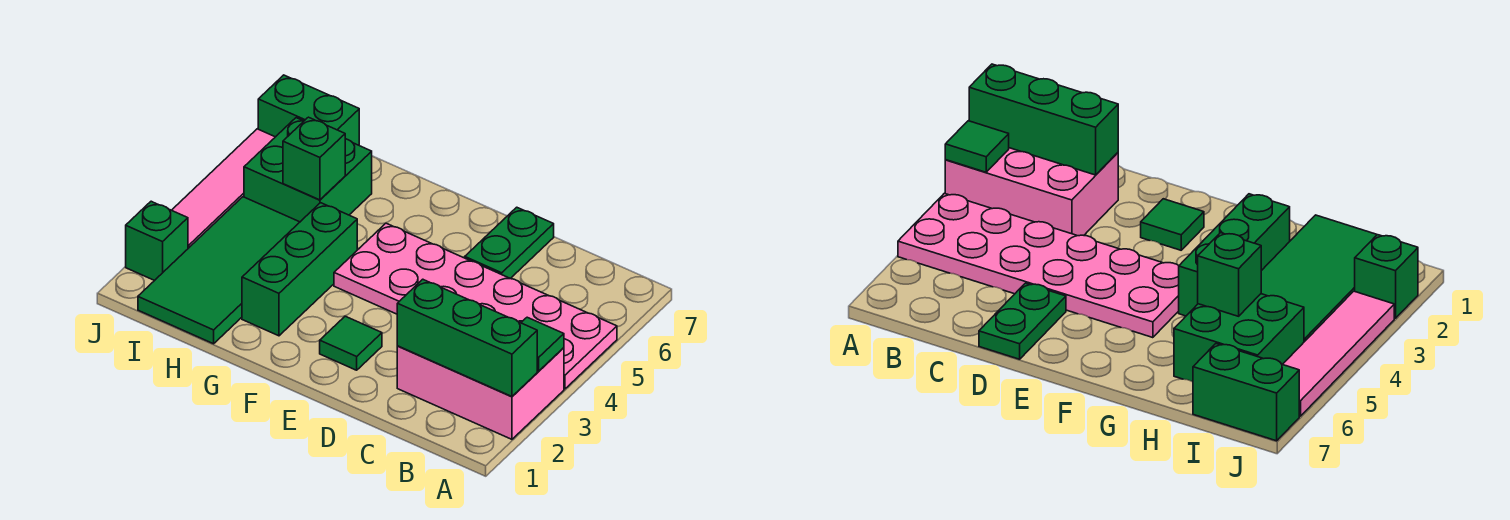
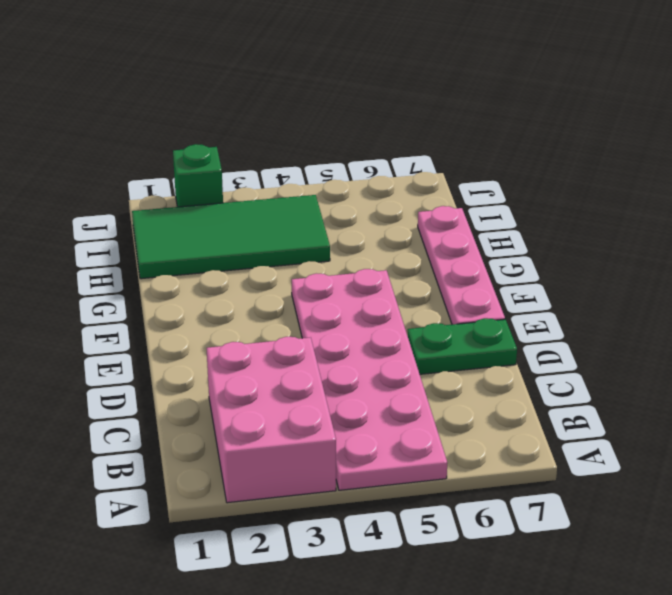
pink 1x4 plate [418,206,505,325] -> none
none -> green 1x1 tile [320,316,382,370]
none -> green 1x3 brick [242,203,357,336]
none -> green 2x2 brick [244,118,372,222]

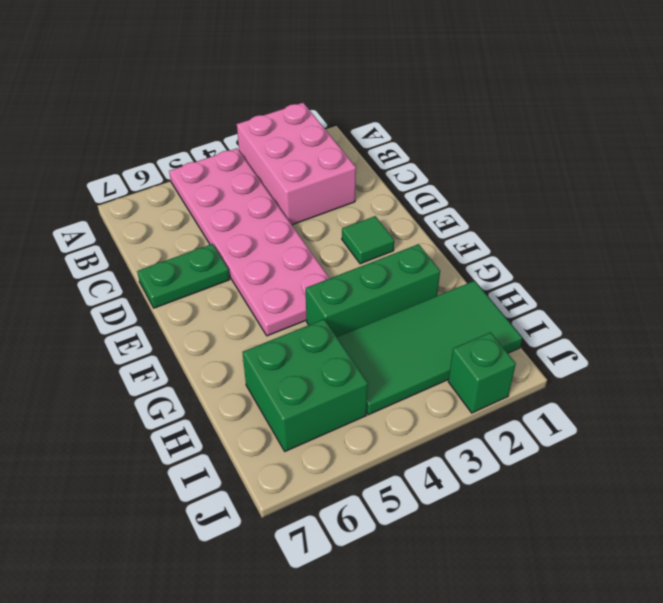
none -> green 1x2 brick [258,75,359,145]
none -> pink 1x4 tile [172,129,275,248]
none -> green 1x3 brick [397,279,537,396]

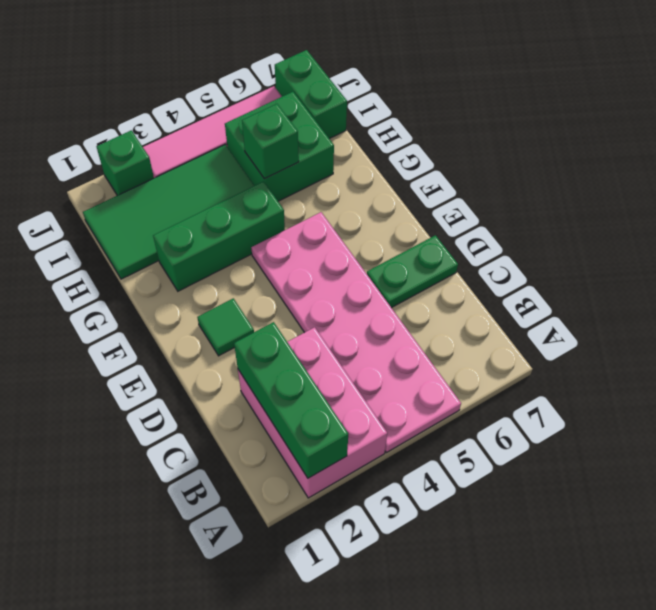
none -> green 1x1 tile [521,317,564,371]

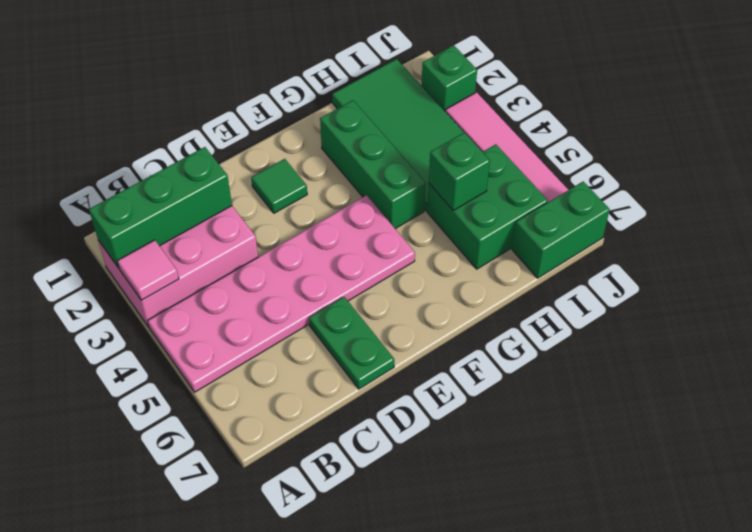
pink 1x1 tile [118,240,179,300] -> green 1x1 tile [521,317,564,371]

